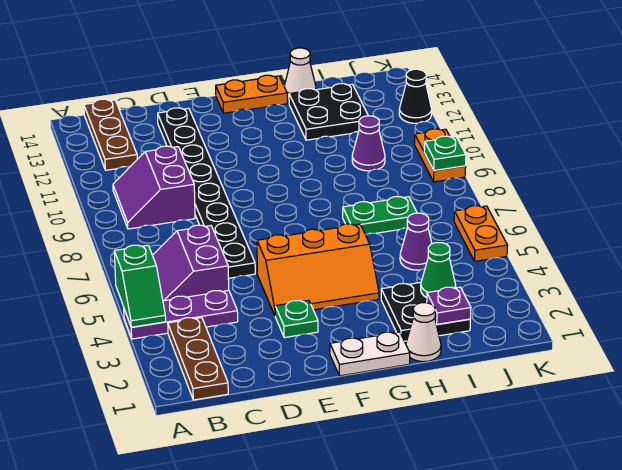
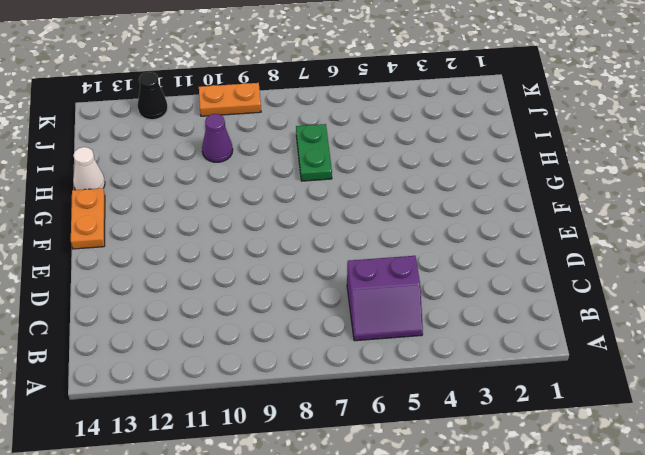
none -> purple 1x3 plate [124,290,238,339]
none -> brown 1x3 plate [168,318,228,400]
none -> purple 2x2 slope [113,146,195,229]

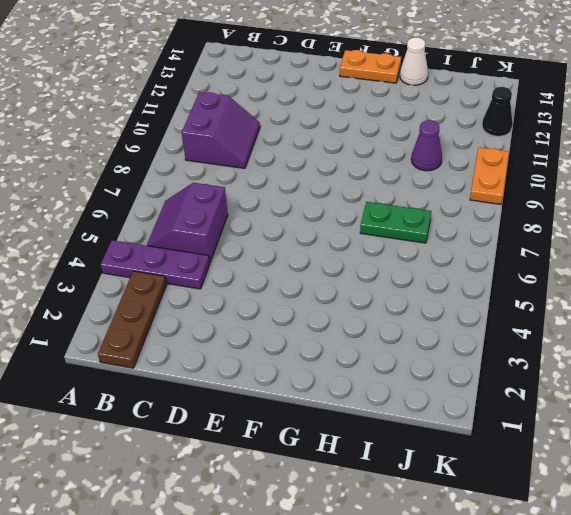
purple 2x2 slope [182,92,260,168] -> purple 2x2 slope turned to [113,146,195,229]
none -> brown 1x3 plate [84,99,137,170]
none -> black 1x8 plate [158,108,255,278]
none -> green 1x1 plate [275,300,318,338]

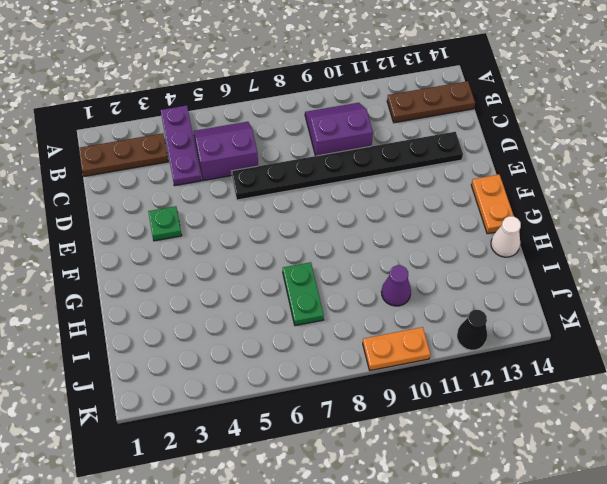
none -> orange 2x3 slope [257,224,379,315]
none -> white 1x2 plate [330,332,410,376]
none -> white 1x1 cone [406,303,441,362]

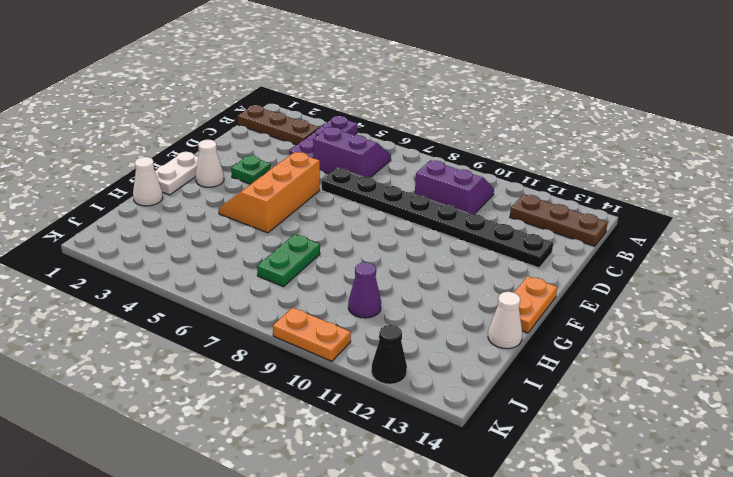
white 1x1 cone [195,140,224,187] -> none
none -> black 2x2 plate [381,282,470,341]
none -> black 2x2 plate [289,84,368,140]
none -> purple 1x1 cone [400,213,432,270]

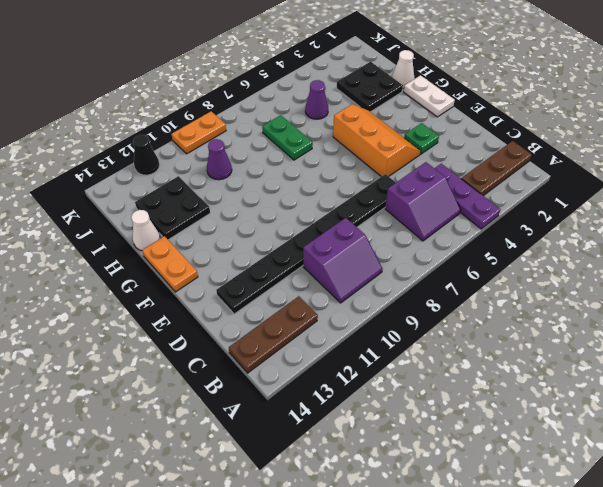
none -> orange 1x2 plate [454,206,508,261]
none -> green 1x2 slope [114,245,166,327]
none -> purple 1x1 plate [427,287,471,324]

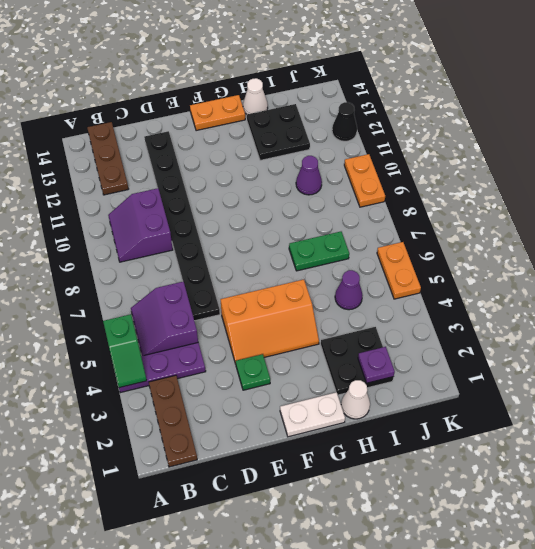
none -> green 1x1 cone [421,243,456,298]
none -> green 1x1 plate [424,136,466,171]

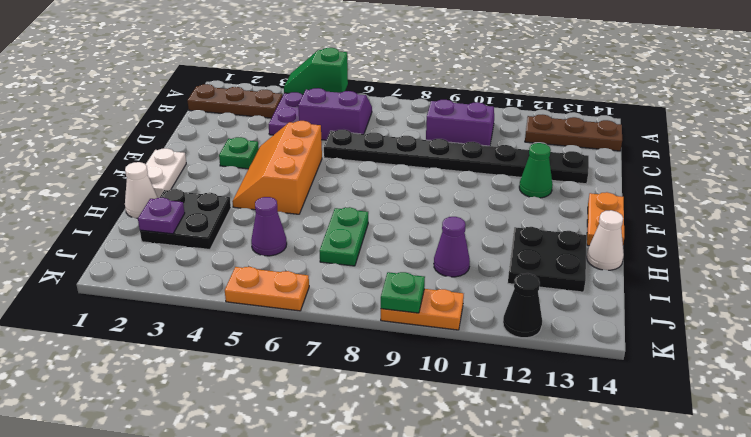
green 1x1 cone [519,143,553,198] -> green 1x1 cone moved to [421,243,456,298]

